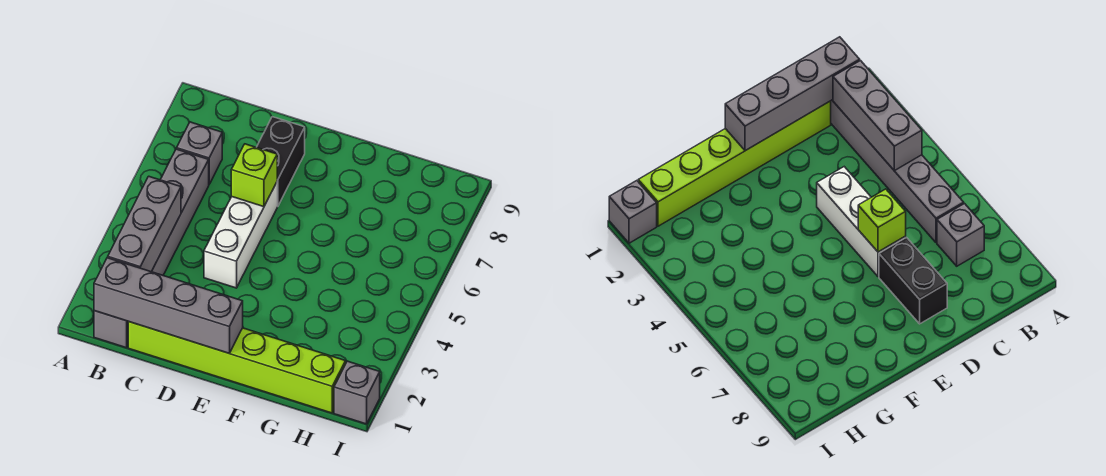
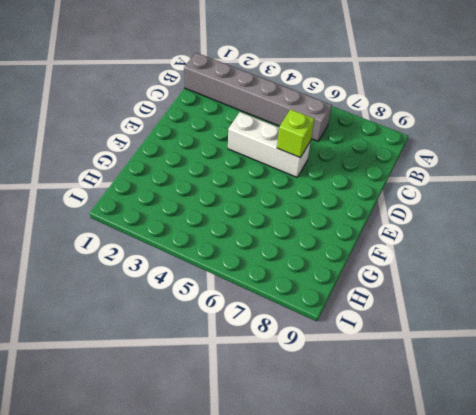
none -> grey 1x1 brick [177,122,222,184]
none -> lime 1x6 brick [128,322,346,413]

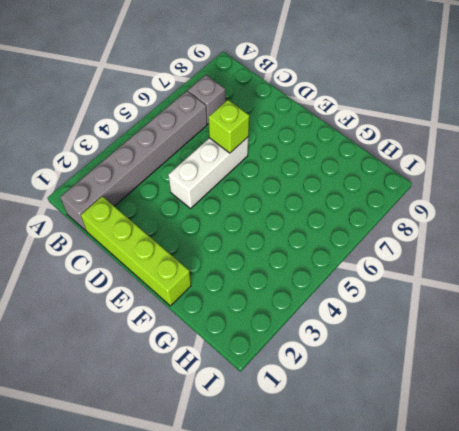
lime 1x4 brick [81,196,191,306] -> lime 1x6 brick [128,322,346,413]
none -> black 1x2 brick [257,117,305,207]
none -> grey 1x1 brick [334,361,380,424]

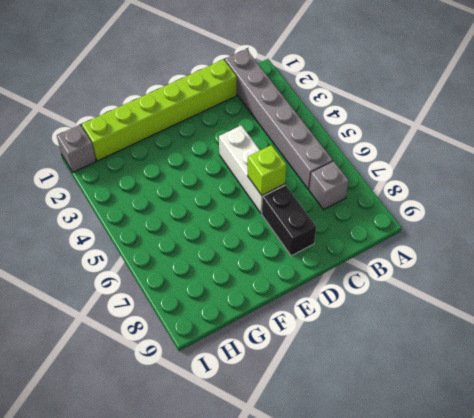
none -> grey 1x4 brick [94,258,243,353]
none -> grey 1x3 brick [108,176,181,272]

